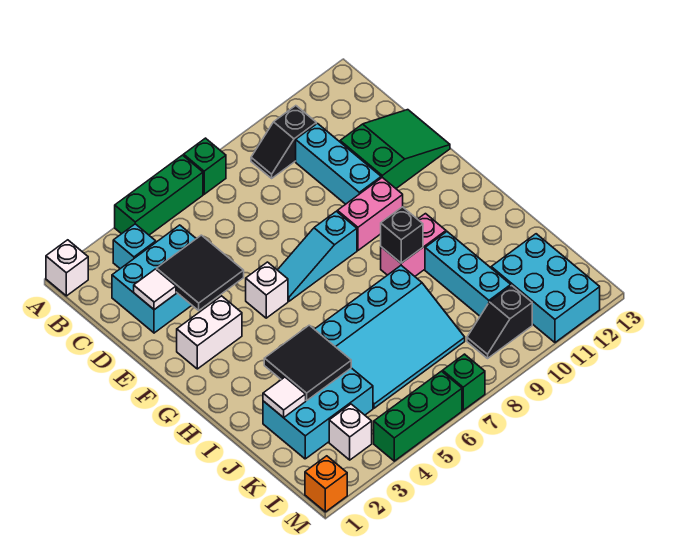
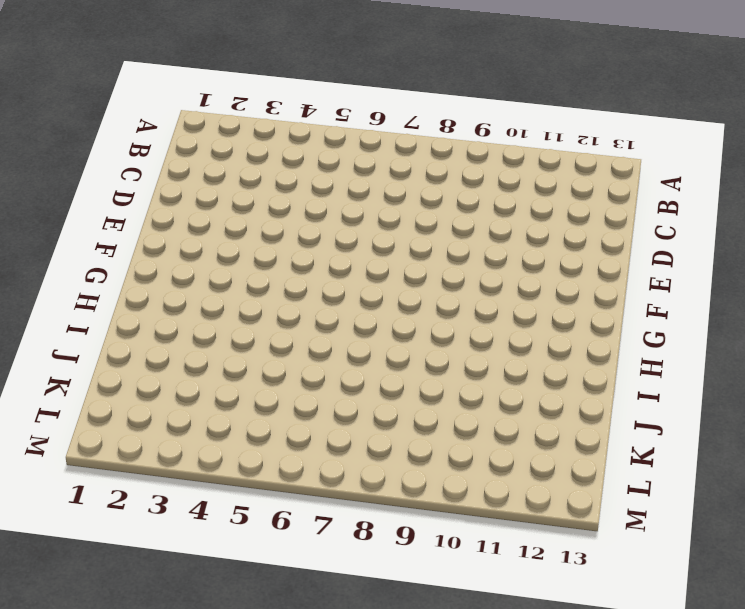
none -> white 1x1 brick [46,240,88,296]
none -> green 1x3 brick [115,155,203,235]
none -> green 1x1 brick [184,138,226,194]

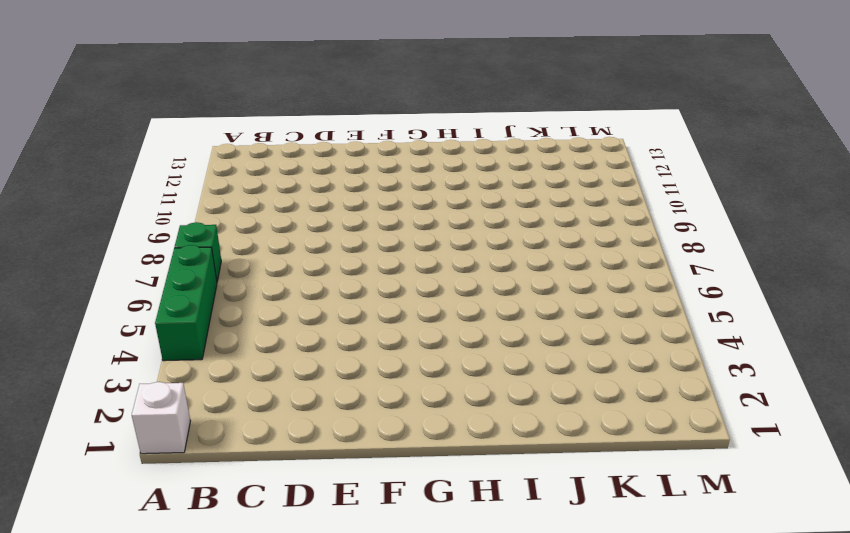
none -> cyan 1x1 brick [113,224,156,269]
none -> black 1x2 slope [251,106,316,178]
none -> cyan 2x3 brick [112,225,196,333]

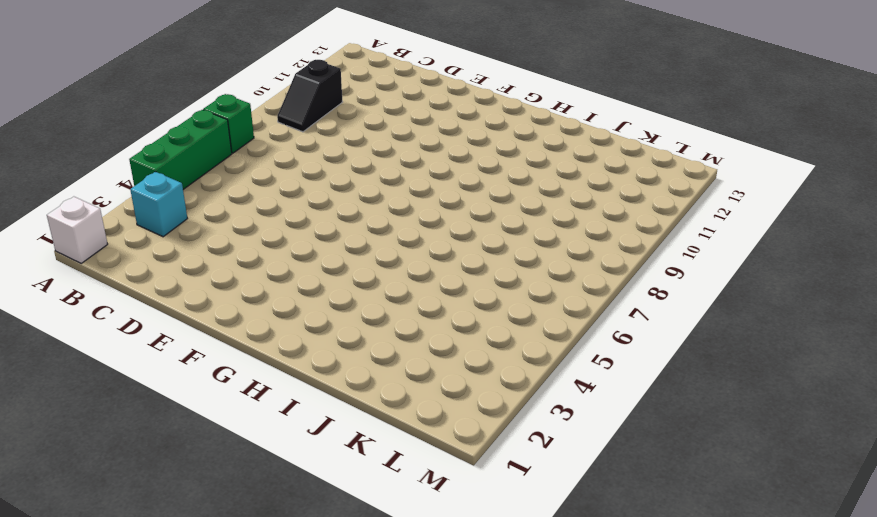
none -> cyan 2x3 brick [112,225,196,333]
none -> cyan 1x3 brick [296,124,381,204]
none -> green 2x3 slope [340,110,450,188]

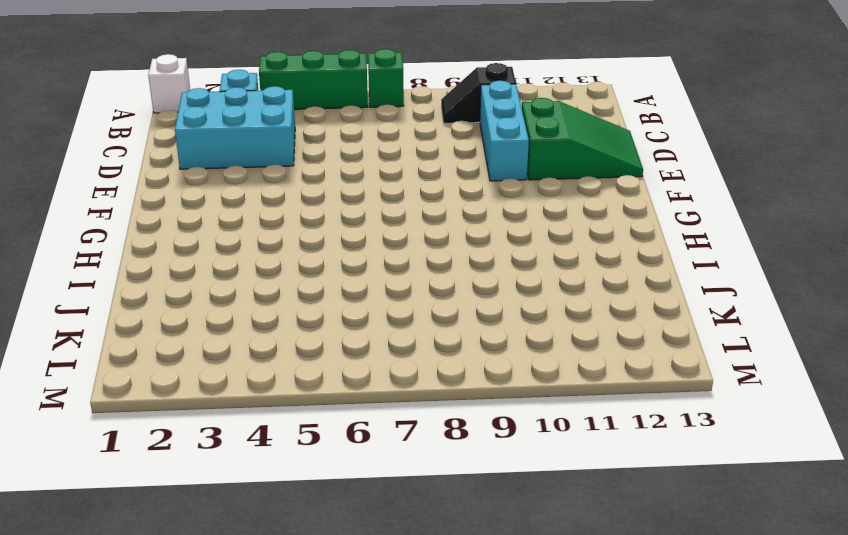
none -> white 1x2 brick [177,296,242,369]
none -> white 1x1 brick [246,262,288,318]
none -> cyan 1x3 slope [278,211,357,301]

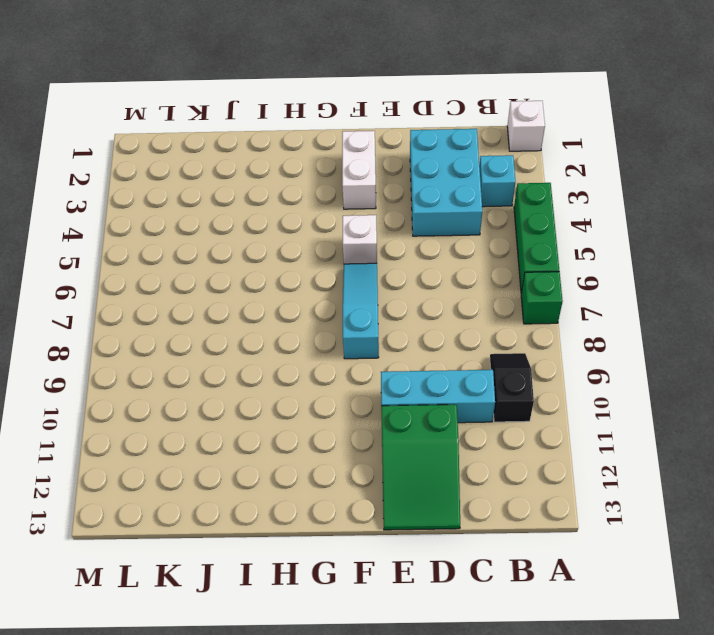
none -> pink 1x2 brick [337,178,403,250]
none -> pink 1x2 brick [381,214,446,276]
none -> cyan 3x4 slope [315,266,465,408]

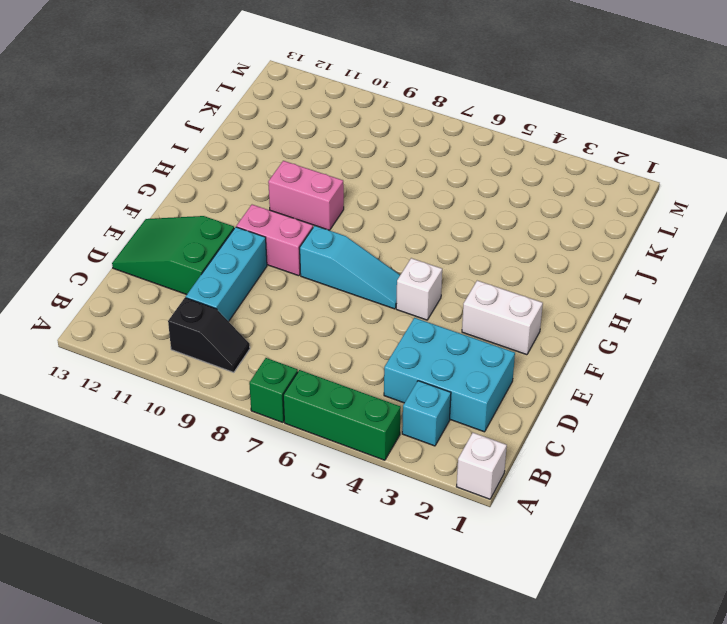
none -> cyan 3x4 slope [315,266,465,408]
none -> cyan 1x3 brick [425,232,511,316]
none -> cyan 2x3 brick [263,368,373,459]

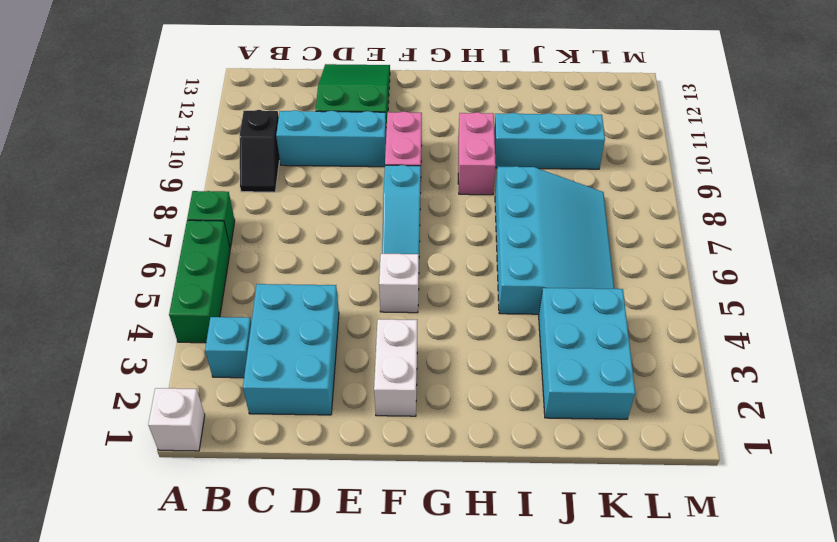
none -> cyan 2x3 brick [491,234,600,343]
none -> white 1x1 brick [329,404,372,460]
none -> black 1x2 slope [467,286,532,358]

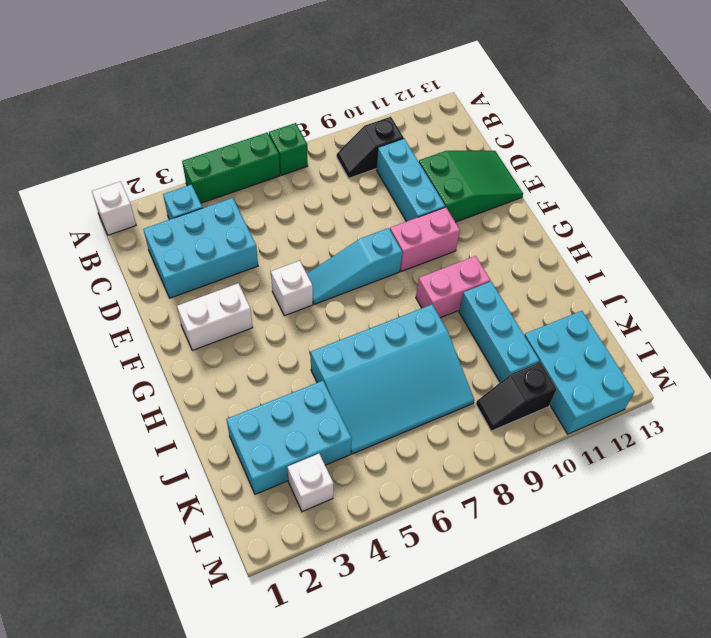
none -> orange 1x1 brick [305,456,347,512]
none -> green 1x3 brick [374,371,462,461]
none -> green 1x1 brick [443,354,485,410]

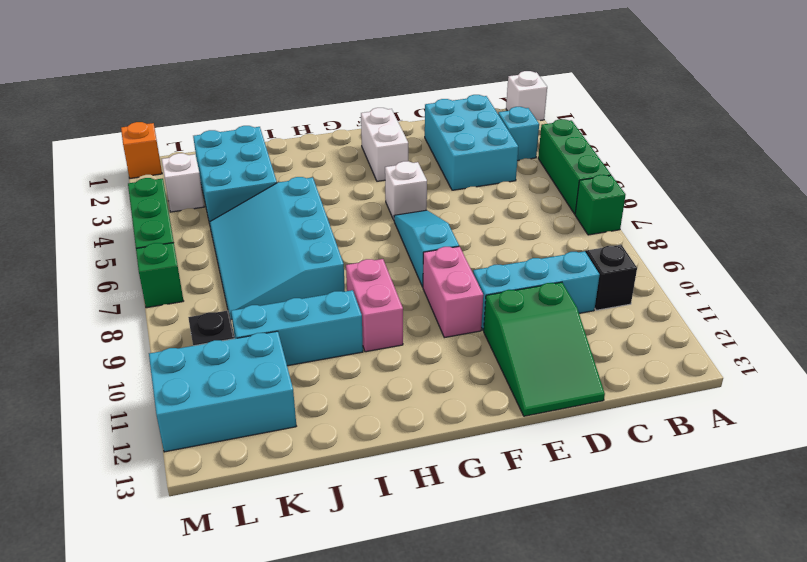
none -> white 1x1 tile [134,269,176,310]
none -> black 2x2 tile [157,235,244,310]
none -> black 1x1 brick [381,207,423,263]

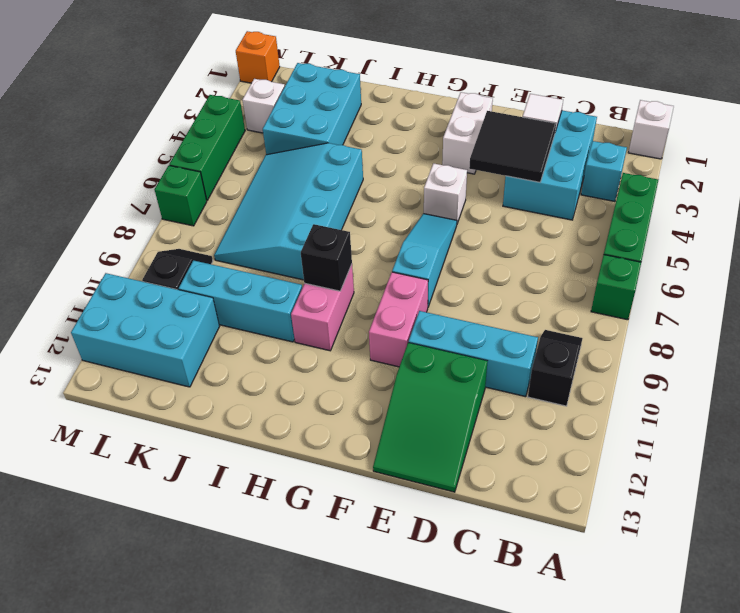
none -> black 2x2 tile [264,325,351,400]
none -> white 1x1 tile [263,377,306,418]

